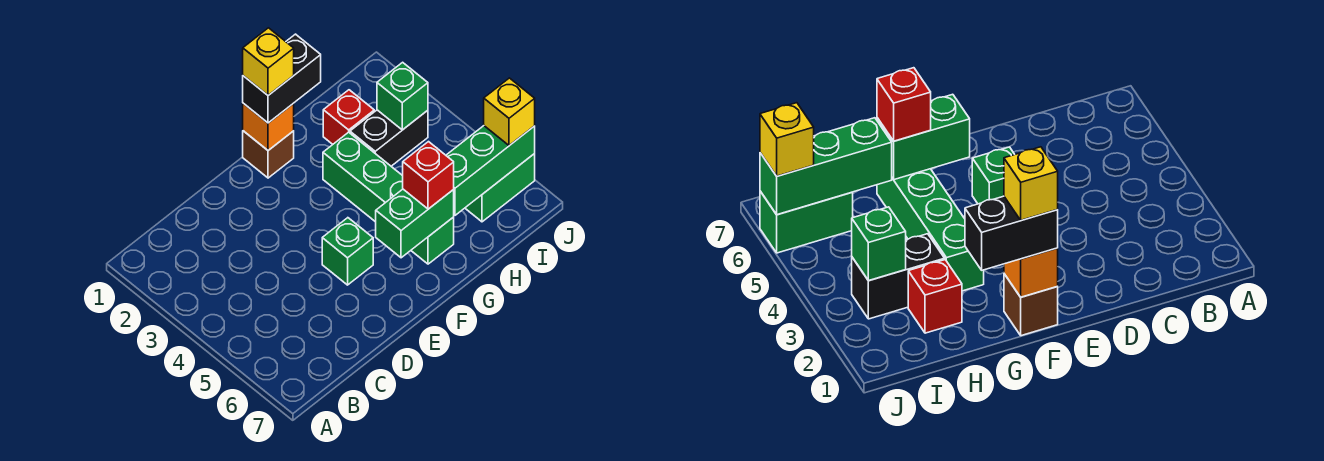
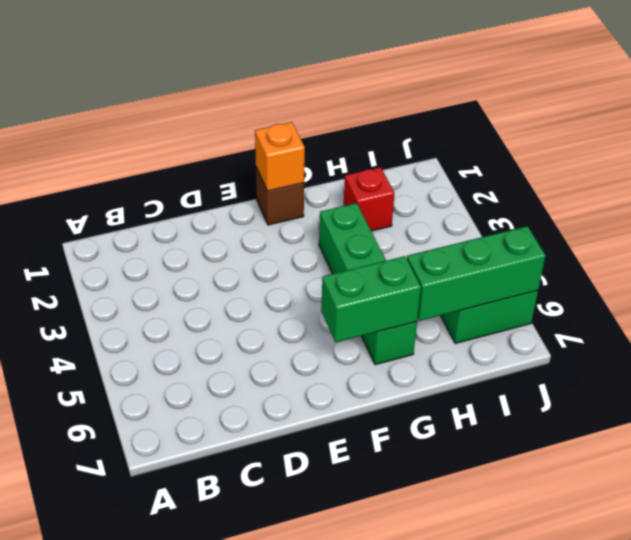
none -> green 1x1 brick [322,218,373,285]
none -> black 1x2 brick [350,110,428,166]
none -> green 1x1 brick [377,62,428,130]

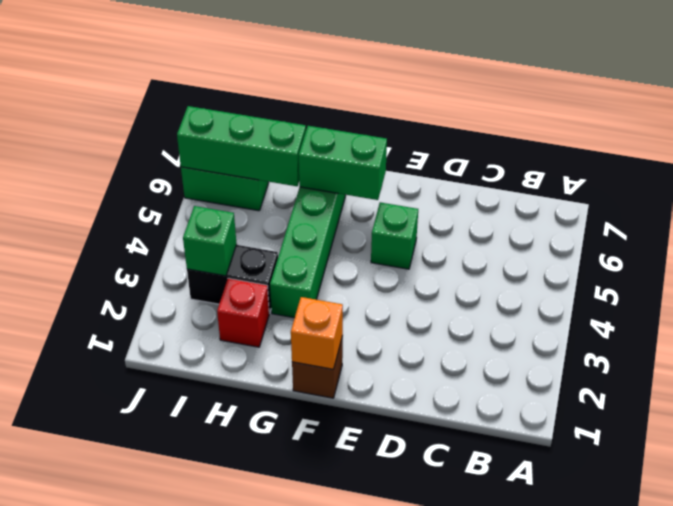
none -> black 1x2 brick [243,34,321,123]
none -> red 1x1 brick [403,142,454,209]
none -> yellow 1x1 brick [484,78,535,146]

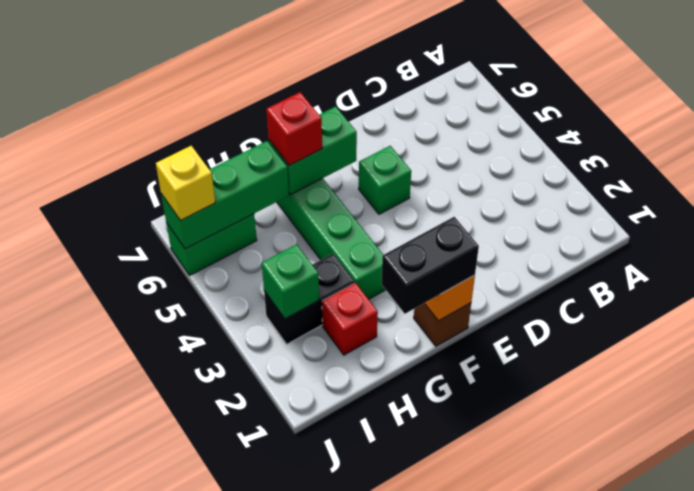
none -> yellow 1x1 brick [243,28,294,95]

